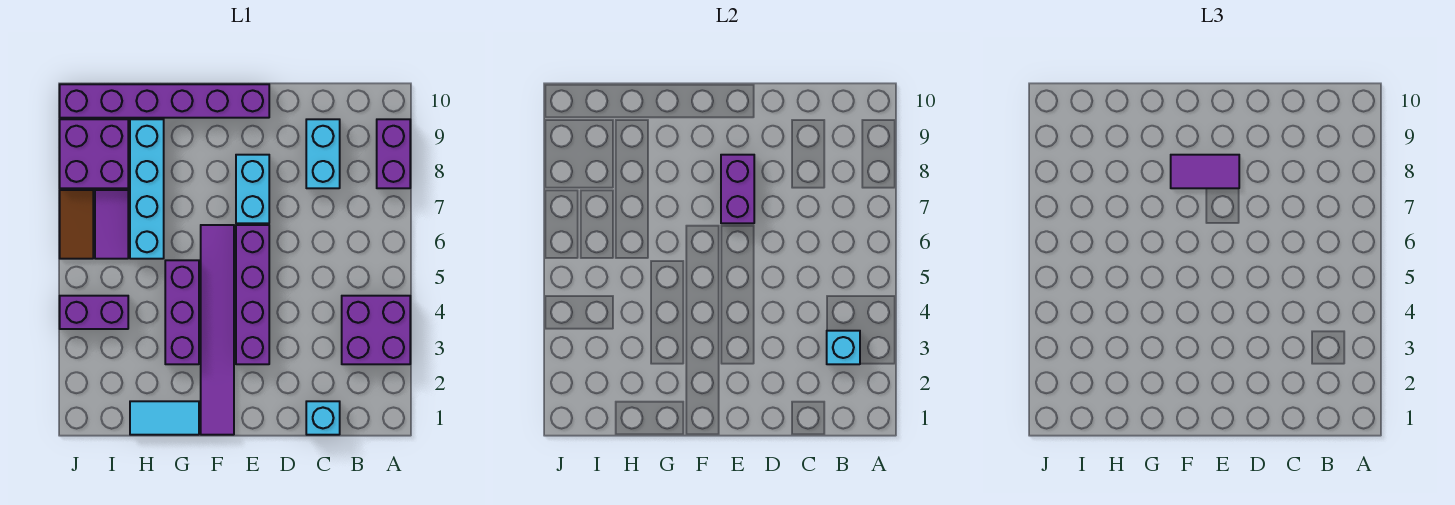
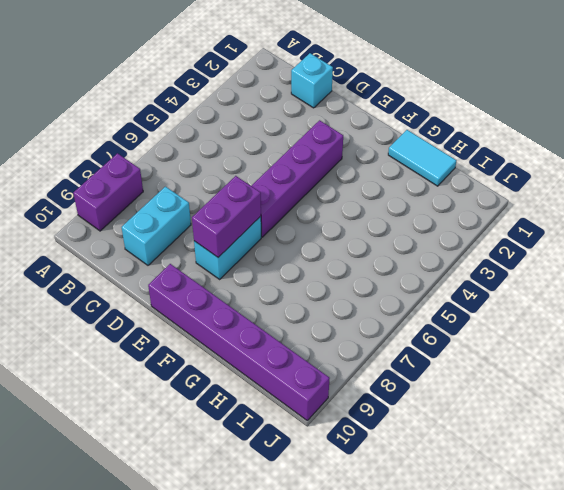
none -> purple 2x2 brick [342,296,410,364]
none -> purple 1x6 tile [201,225,234,435]
none -> purple 1x3 brick [165,260,199,364]

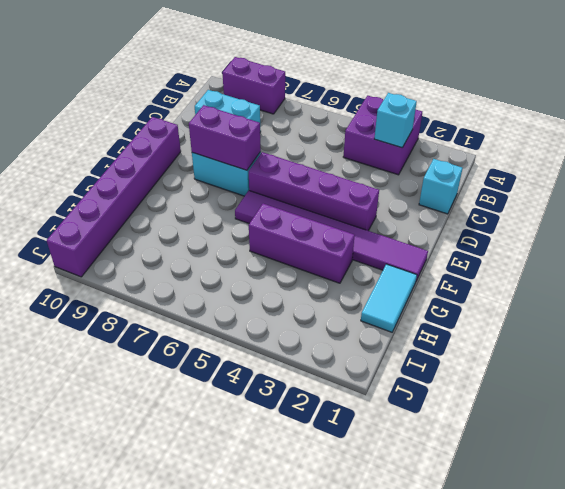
none -> cyan 1x4 brick [130,119,164,259]
none -> purple 1x2 brick [60,296,128,329]
none -> purple 1x2 tile [95,190,128,259]

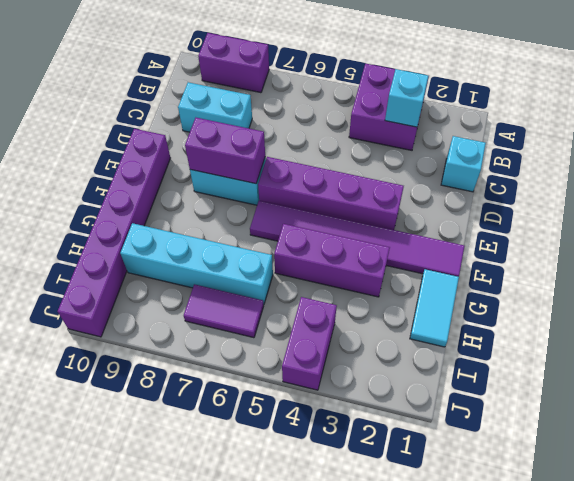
none -> purple 2x2 brick [60,119,128,188]
none -> brown 1x2 tile [60,190,93,259]
none -> purple 1x2 tile [1171,155,1239,188]

